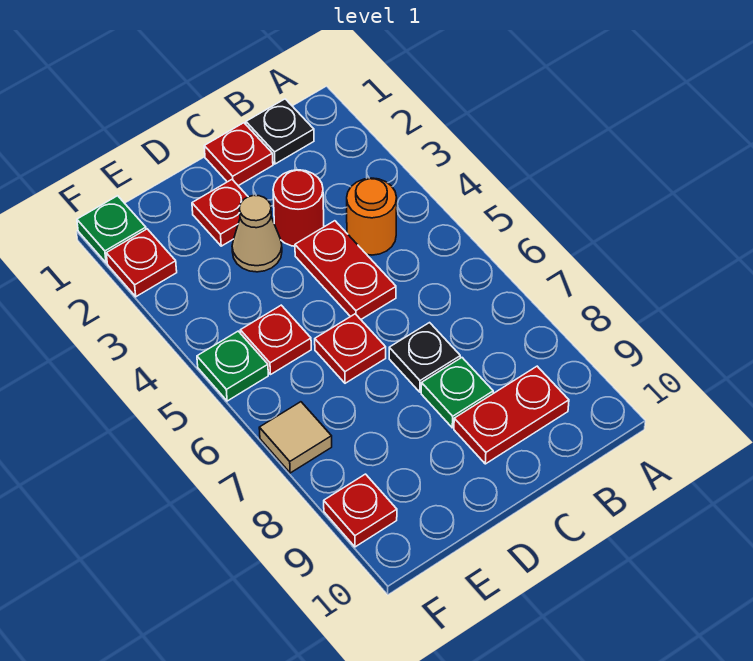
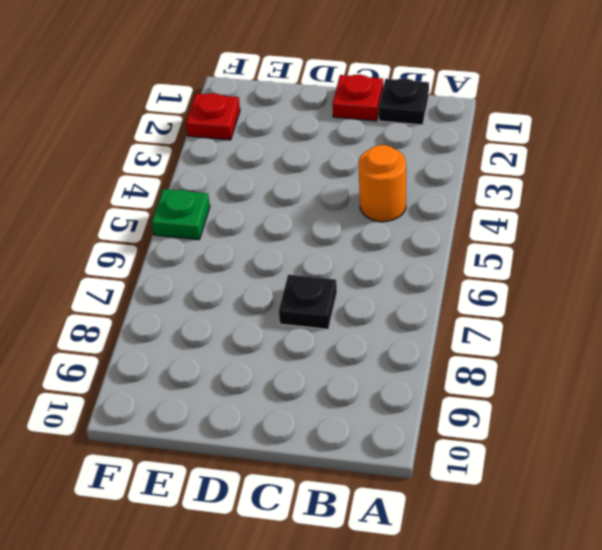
none -> red 1x2 plate [454,366,569,464]
none -> red 1x1 round brick [273,170,324,246]
none -> red 1x2 plate [295,221,396,319]

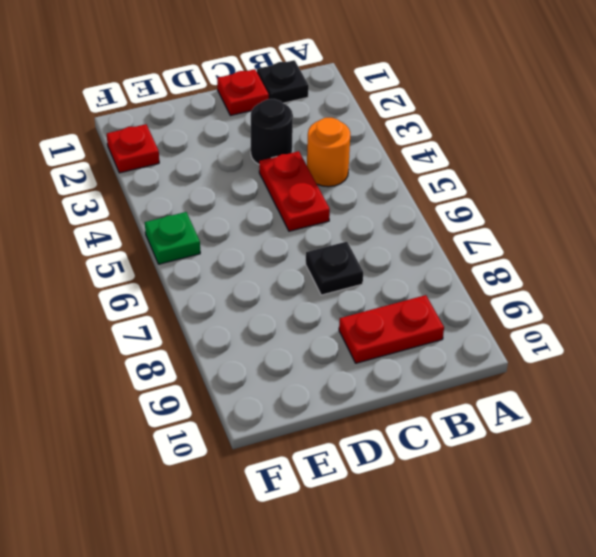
black 1x1 round brick [251,99,293,164] -> red 1x1 round brick [273,170,324,246]
none -> green 1x1 plate [421,358,493,428]
none -> red 1x1 plate [192,180,248,246]
none -> tan 1x1 cone [232,195,282,272]

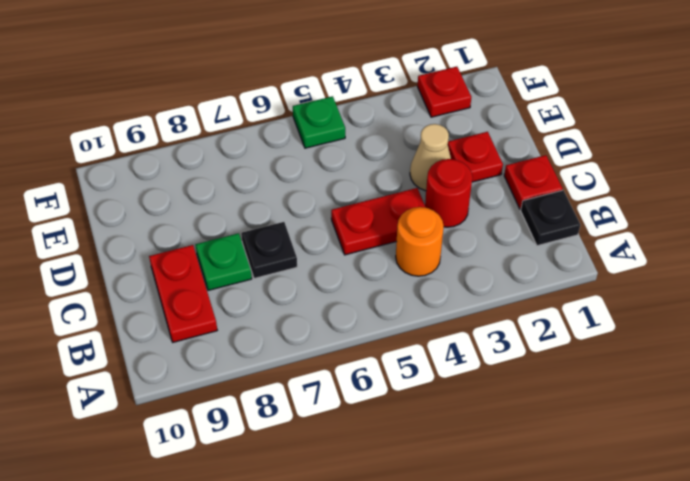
none -> red 1x1 plate [315,314,386,383]
none -> red 1x1 plate [240,305,311,374]
none -> green 1x1 plate [77,196,146,263]

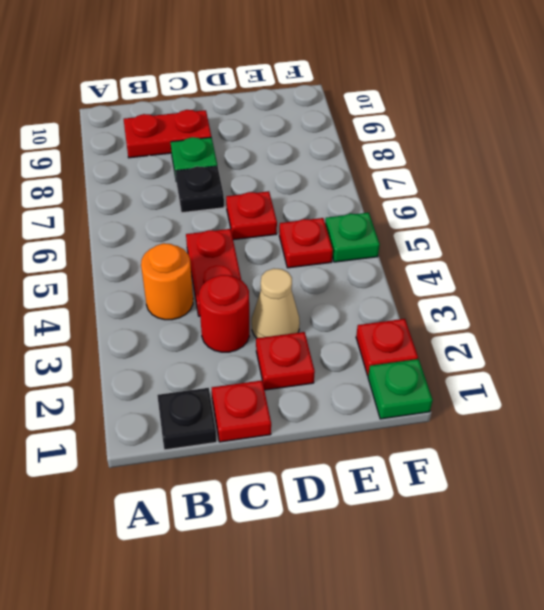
none -> tan 1x1 tile [259,402,332,473]
none -> red 1x1 plate [324,474,397,547]

